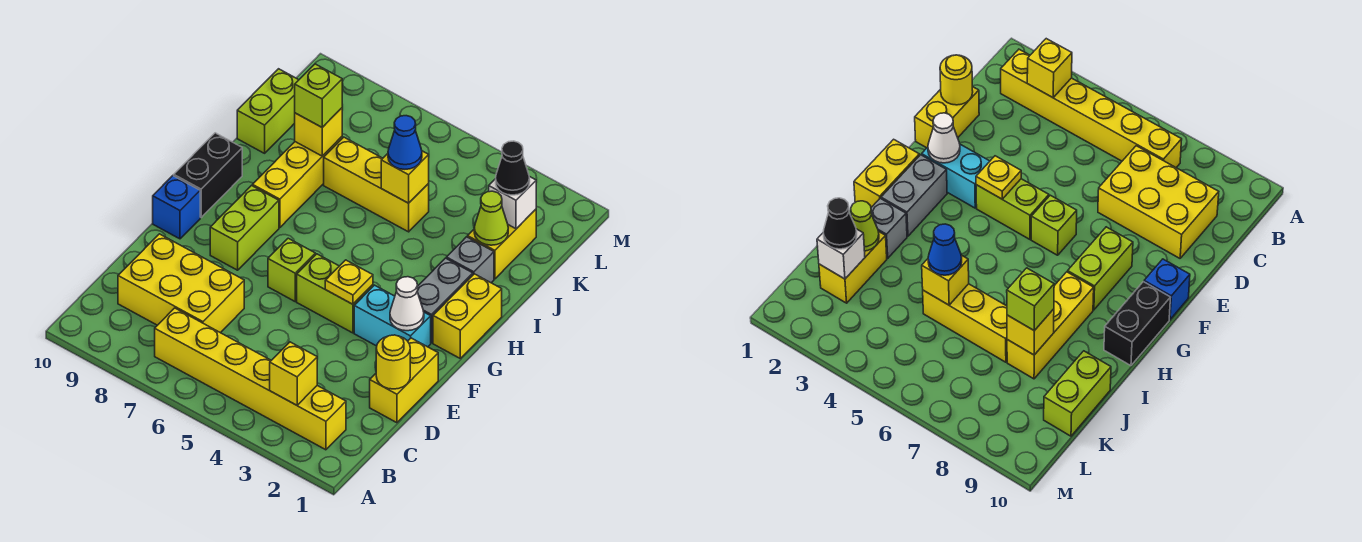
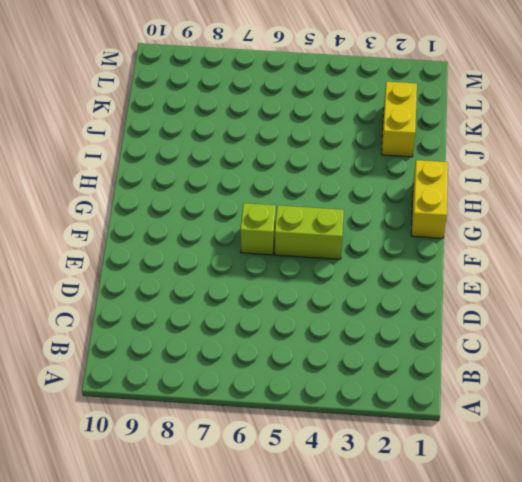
none -> yellow 1x6 brick [155,308,346,450]
none -> yellow 2x3 brick [118,234,244,333]
none -> yellow 1x2 brick [370,338,438,423]

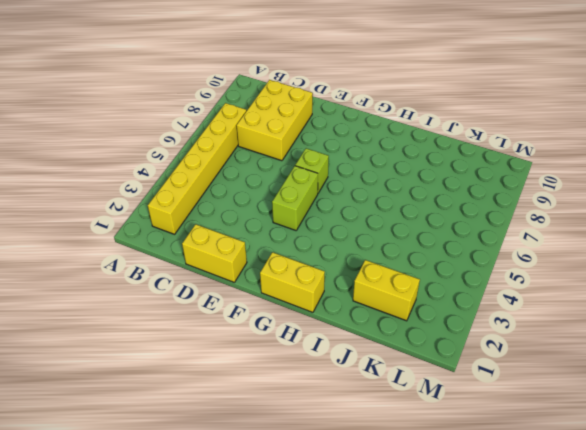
none -> cyan 1x2 brick [354,285,431,347]
none -> lime 1x2 brick [210,186,279,270]
none -> blue 1x1 brick [153,176,200,239]

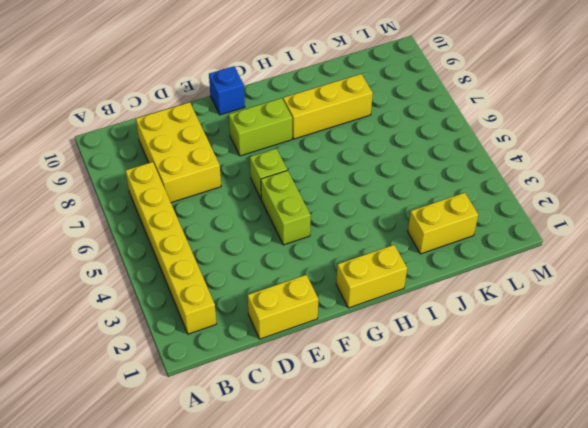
none -> cyan 1x2 brick [354,285,431,347]
none -> grey 1x2 brick [417,258,473,343]
none -> black 1x2 brick [174,133,242,217]

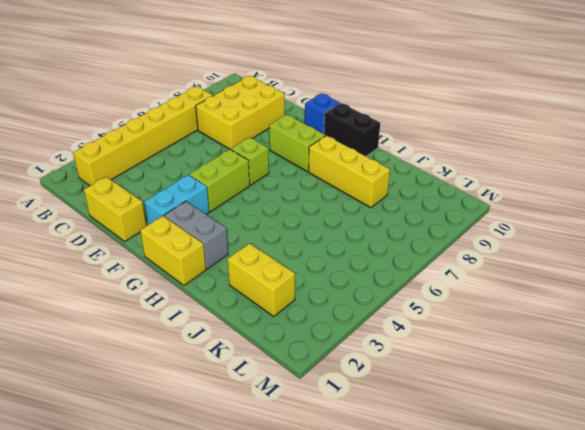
none -> grey 1x1 brick [446,237,494,283]
none -> yellow 1x3 brick [324,137,429,232]
none -> lime 1x2 brick [237,69,298,153]

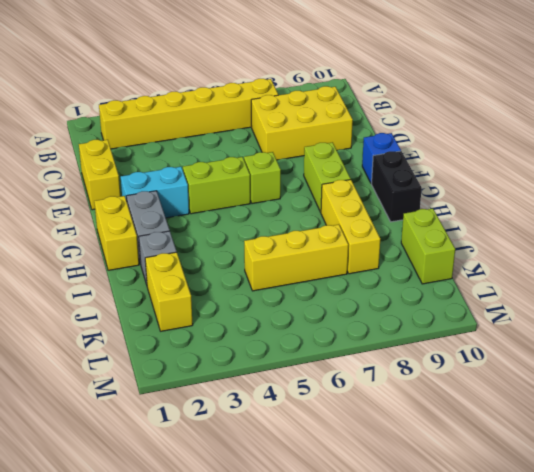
none -> yellow 1x1 brick [270,342,317,405]
none -> yellow 1x1 round brick [376,335,410,389]
none -> white 1x1 cone [390,277,424,331]

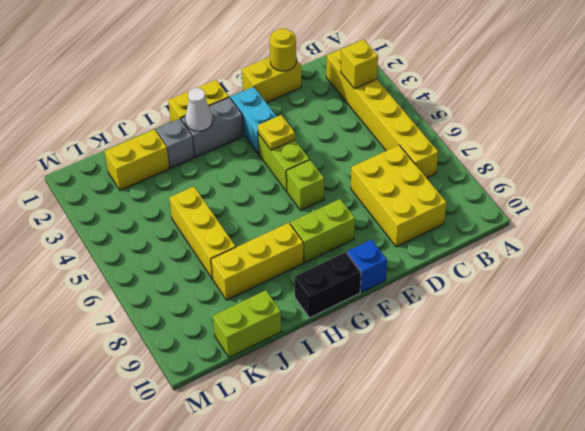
white 1x1 cone [185,88,212,131] -> white 1x1 cone moved to [390,277,424,331]
none -> lime 1x1 cone [474,191,508,245]
none -> yellow 1x1 brick [381,151,429,203]
none -> yellow 1x1 brick [295,108,342,156]

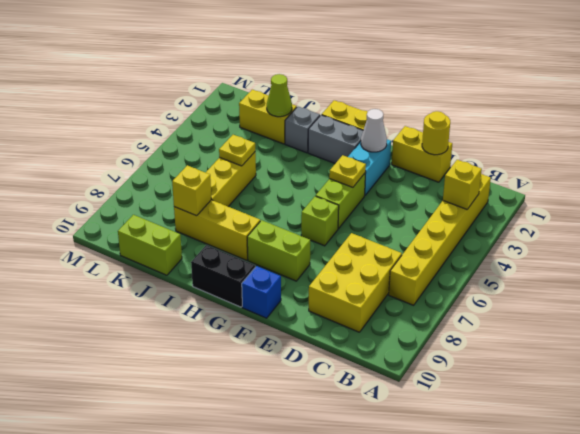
yellow 1x1 plate [219,135,255,166] -> yellow 1x1 brick [381,151,429,203]
none -> white 1x1 brick [489,176,536,229]
none -> blue 1x1 cone [388,116,422,169]
none -> lime 1x1 brick [295,64,342,127]

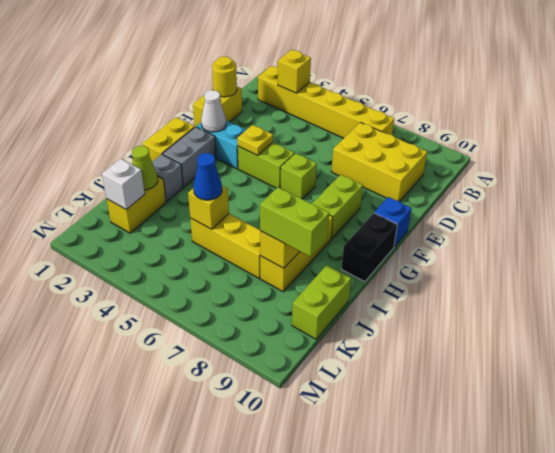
lime 1x2 brick [260,187,329,257] -> lime 1x1 brick [295,64,342,127]
none -> black 1x1 cone [496,141,530,195]

